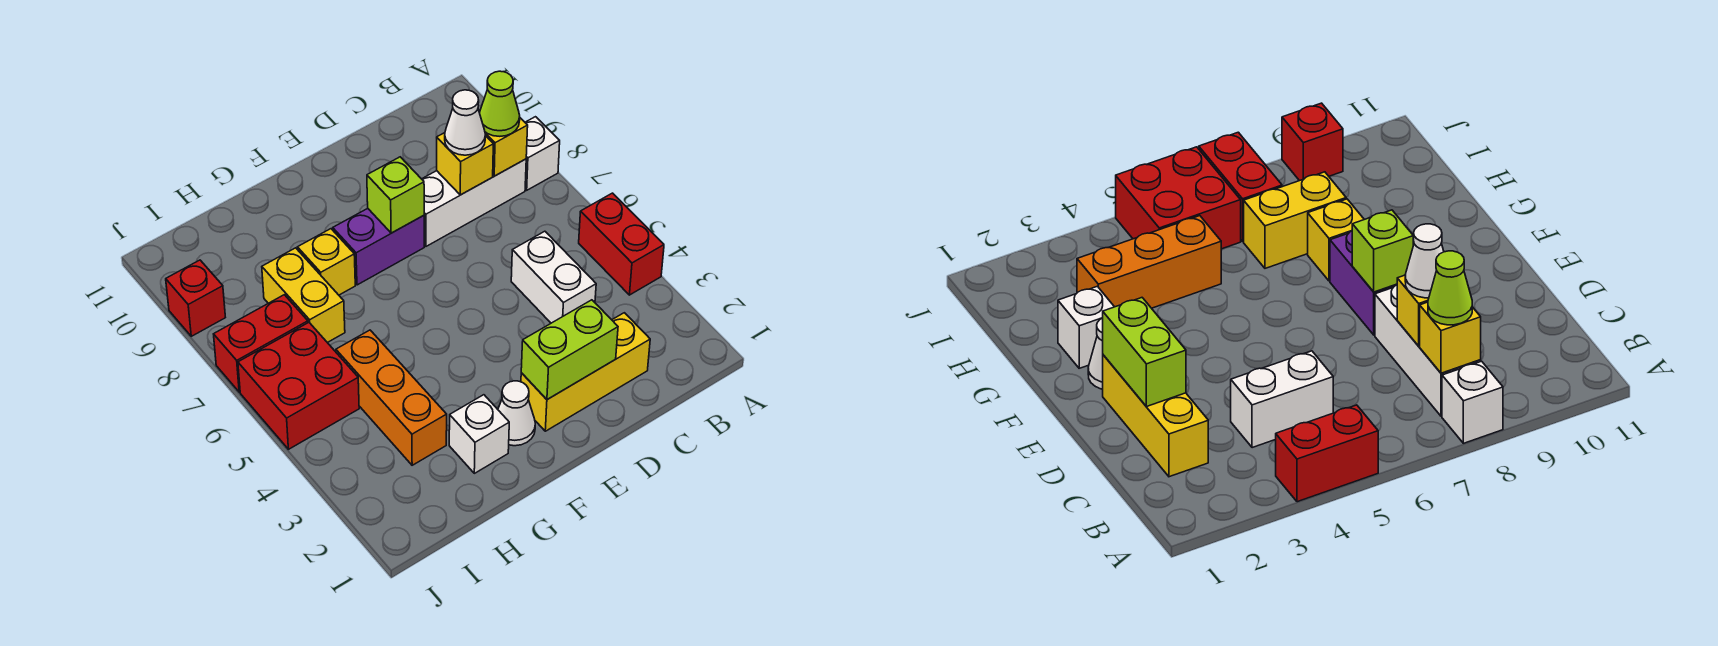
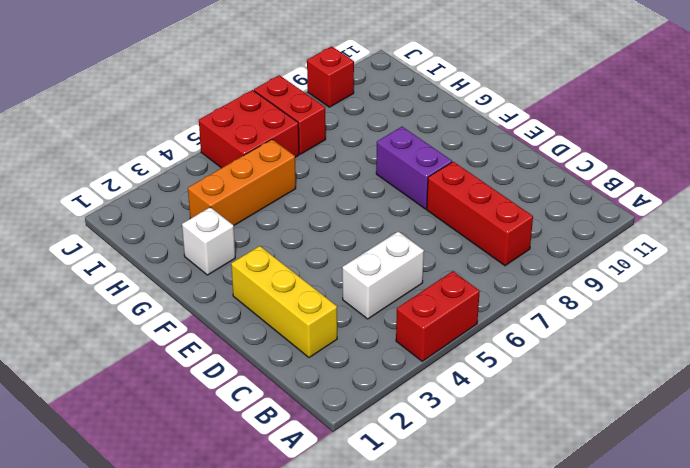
red 1x3 brick [427,162,533,266] -> white 1x3 brick [422,159,526,246]
none -> white 1x1 brick [525,117,560,190]
none -> white 1x1 cone [498,381,535,446]
none -> yellow 1x1 brick [297,229,355,295]

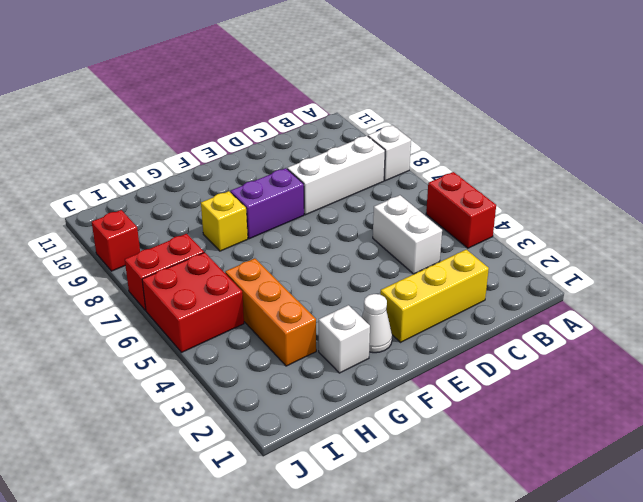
none -> yellow 1x2 brick [262,248,345,343]
none -> yellow 1x1 brick [485,118,528,176]
none -> yellow 1x1 brick [437,133,493,195]

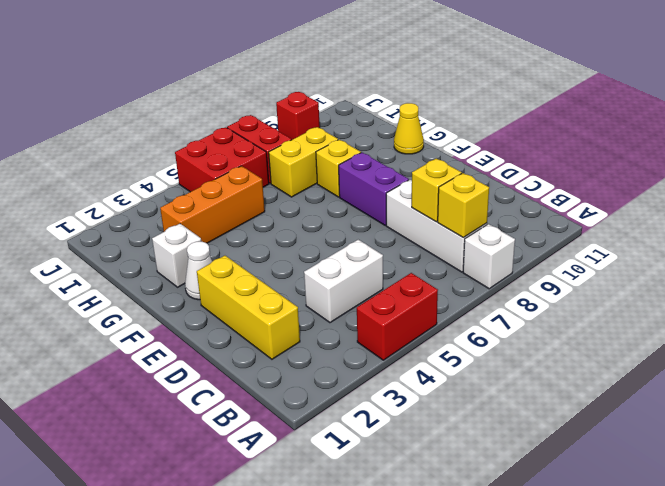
yellow 1x1 cone [394,103,424,154] -> none
none -> lime 1x2 brick [521,300,618,400]
none -> lime 1x1 brick [367,157,424,233]
none -> lime 1x1 cone [480,71,520,136]

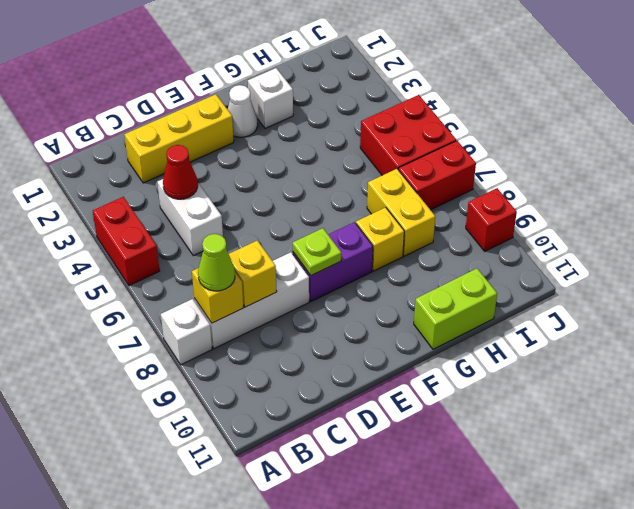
red 1x1 cone [163,145,198,199] -> none
lime 1x1 plate [292,228,341,275] -> lime 1x1 brick [367,157,424,233]
lime 1x2 brick [414,269,497,349] -> lime 1x2 brick moved to [521,300,618,400]
none -> orange 1x3 brick [336,330,447,465]
none -> white 1x1 cone [445,90,485,155]

